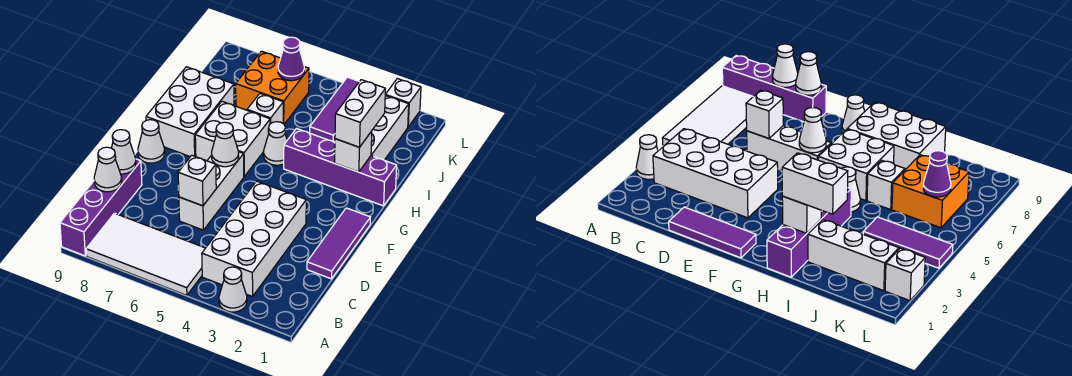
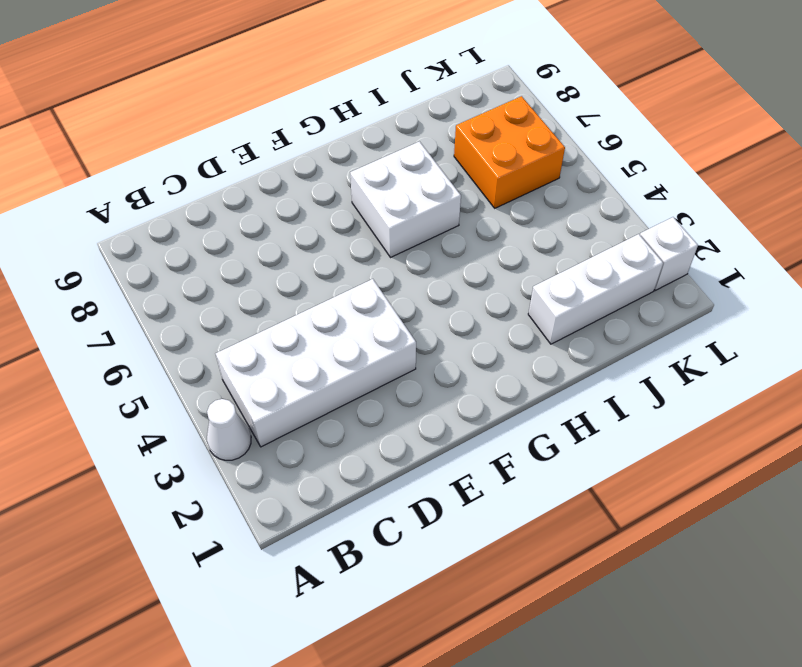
none -> white 2x4 tile [86,213,205,295]
none -> purple 1x4 brick [60,159,142,256]
none -> purple 1x3 tile [307,208,370,279]

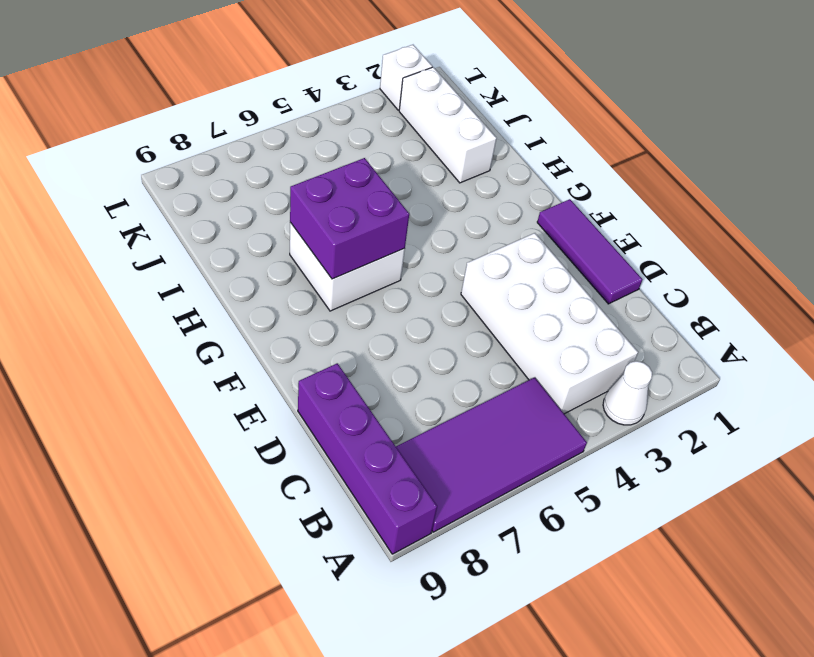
purple 2x4 tile [396,377,587,532] -> white 2x4 tile [86,213,205,295]
purple 2x2 brick [290,158,409,279] -> none
none -> white 1x3 brick [179,152,244,230]
none -> white 1x1 cone [138,120,165,163]
none -> white 2x3 brick [146,67,234,157]

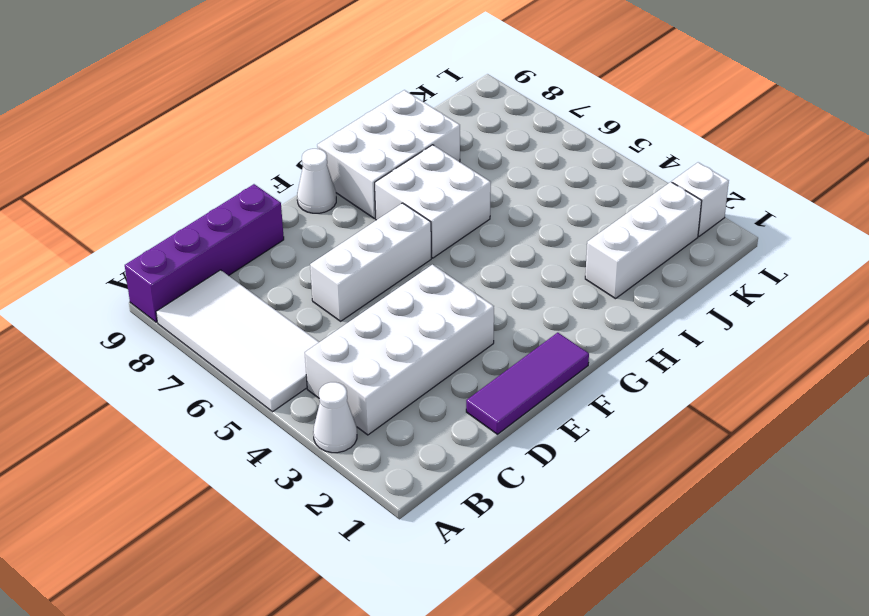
none -> purple 1x4 brick [284,129,397,206]
none -> white 1x1 cone [264,122,287,165]
none -> white 1x1 brick [247,94,283,124]

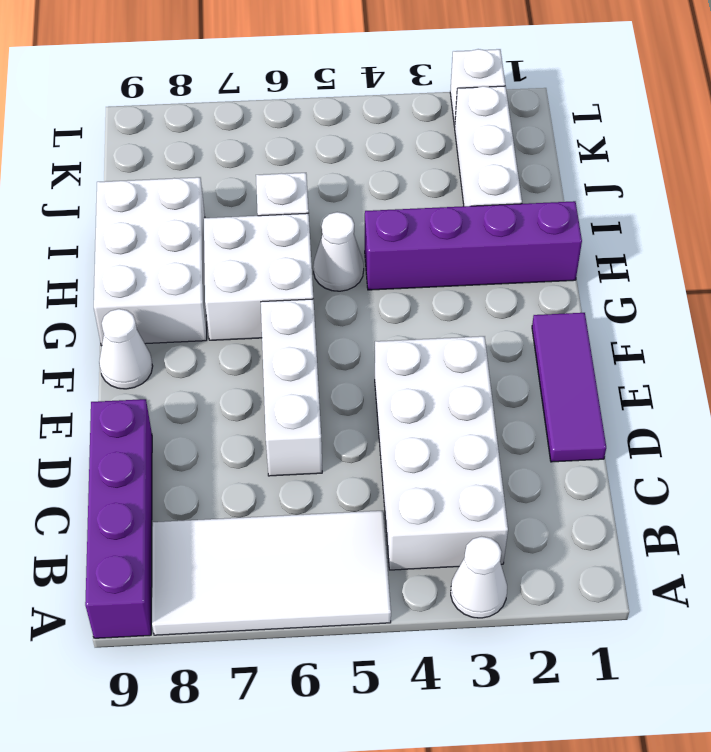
none -> purple 1x3 tile [310,77,359,142]
none -> orange 2x2 brick [236,51,309,124]
none -> white 1x1 cone [94,147,122,192]

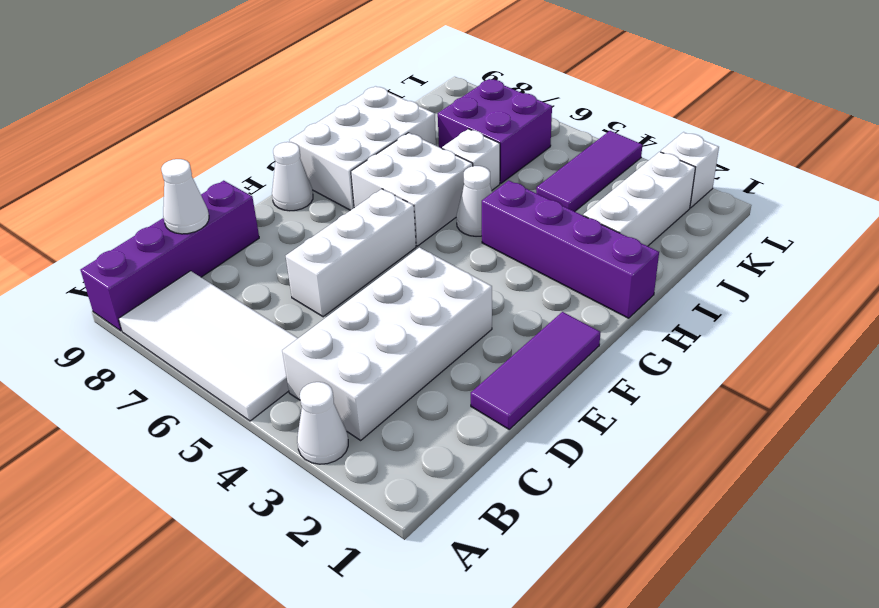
purple 2x2 brick [438,79,552,183] -> orange 2x2 brick [236,51,309,124]
none -> white 1x1 brick [178,155,216,206]
none -> white 1x1 cone [112,130,136,174]
none -> white 1x1 cone [212,122,239,167]

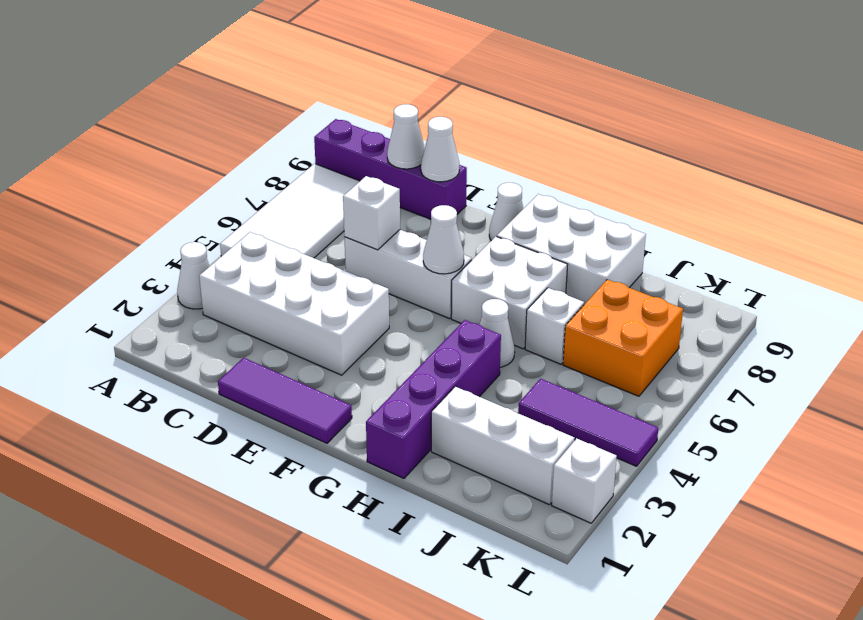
none -> white 1x1 brick [335,131,372,172]
none -> purple 1x1 cone [278,37,304,81]
none -> white 1x2 brick [335,80,385,147]

